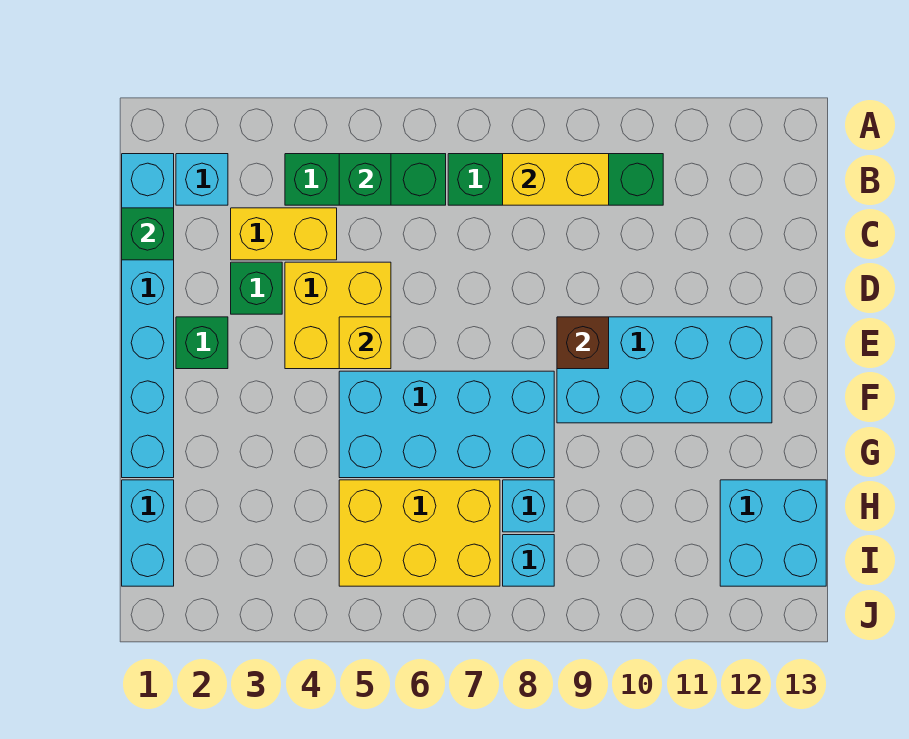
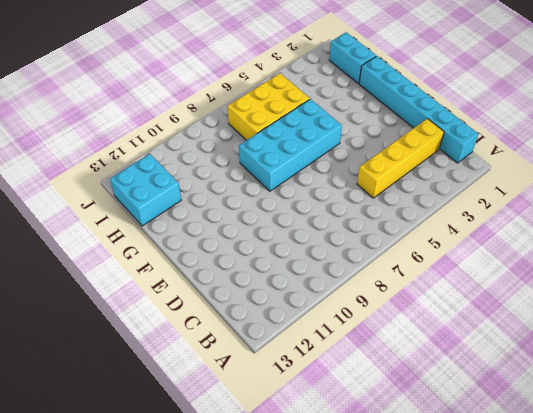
yellow 1x4 brick [357,119,444,198] -> yellow 1x2 brick [231,208,337,260]
none -> cyan 1x1 brick [176,154,228,205]
none -> green 1x3 brick [285,154,446,205]
none -> green 1x4 brick [448,154,663,205]

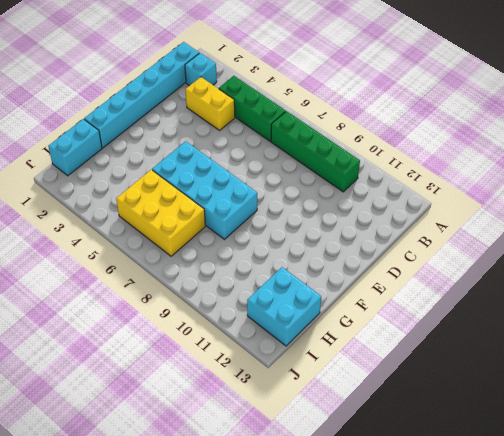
none -> green 1x1 brick [231,262,282,314]
none -> yellow 2x2 brick [285,262,391,369]
none -> green 1x1 brick [176,317,228,369]

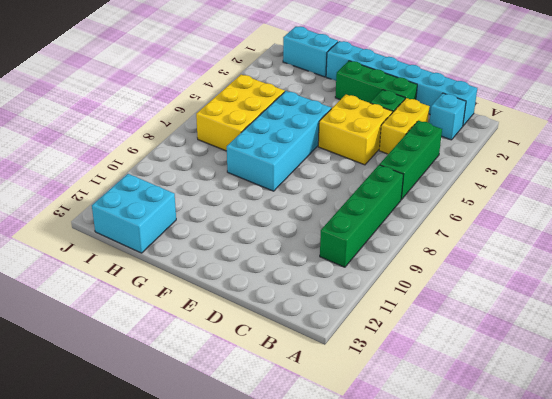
green 1x3 brick [335,61,417,103] -> green 1x1 brick [176,317,228,369]
none -> cyan 2x4 brick [557,317,772,423]
none -> cyan 1x1 brick [503,480,554,532]
none -> cyan 1x1 brick [503,535,554,586]

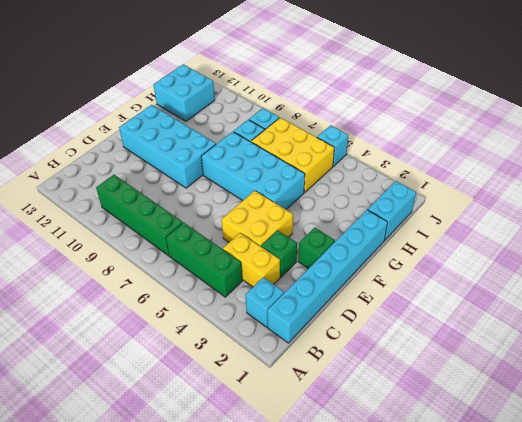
cyan 1x1 brick [317,125,348,166] -> none
none -> green 1x1 brick [339,154,391,205]
none -> yellow 1x2 brick [503,154,609,205]
none -> green 1x1 brick [122,208,174,260]

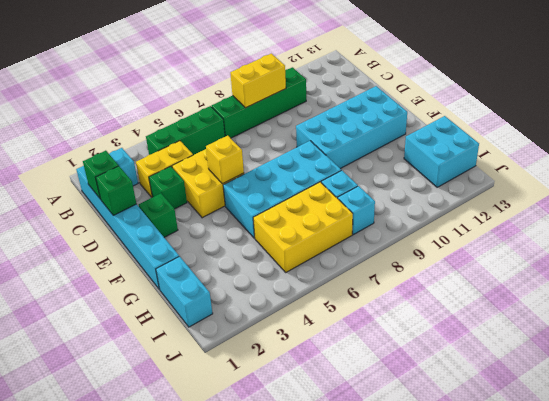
green 1x1 brick [96,166,136,215] -> green 1x1 brick moved to [339,154,391,205]
none -> brown 1x1 brick [557,317,609,369]

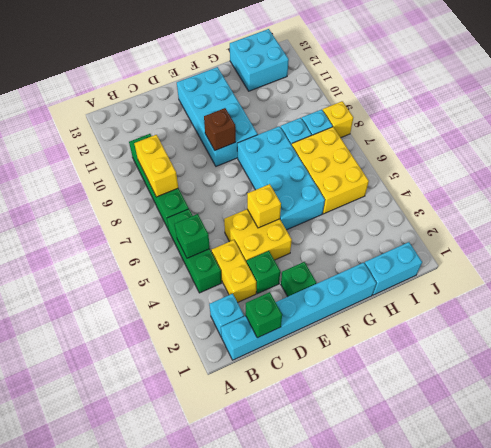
yellow 1x1 brick [323,101,353,138] -> none

